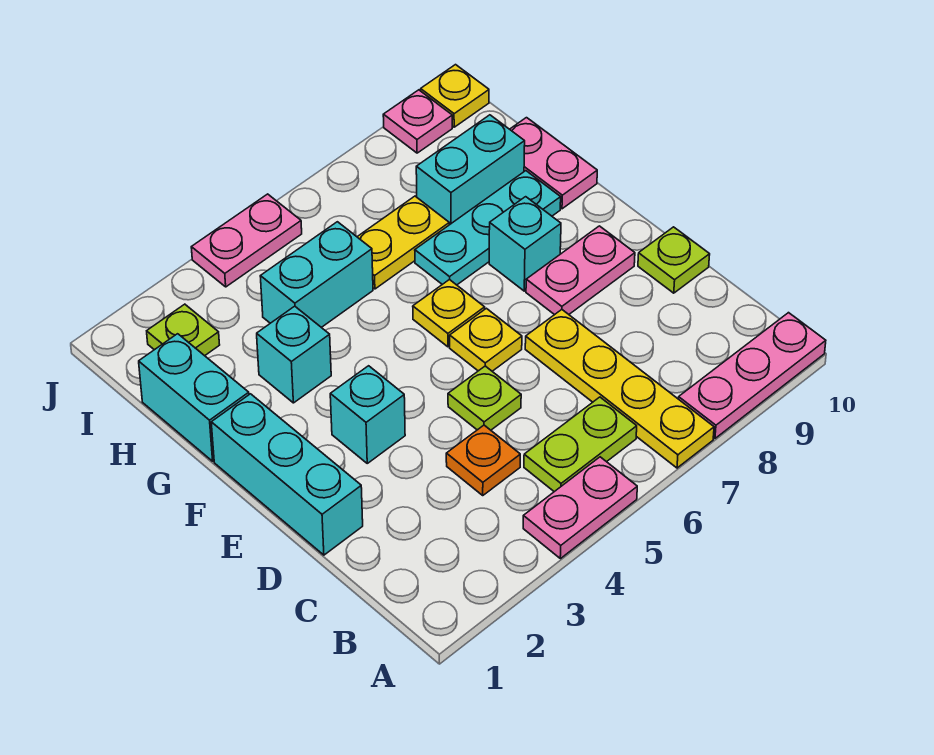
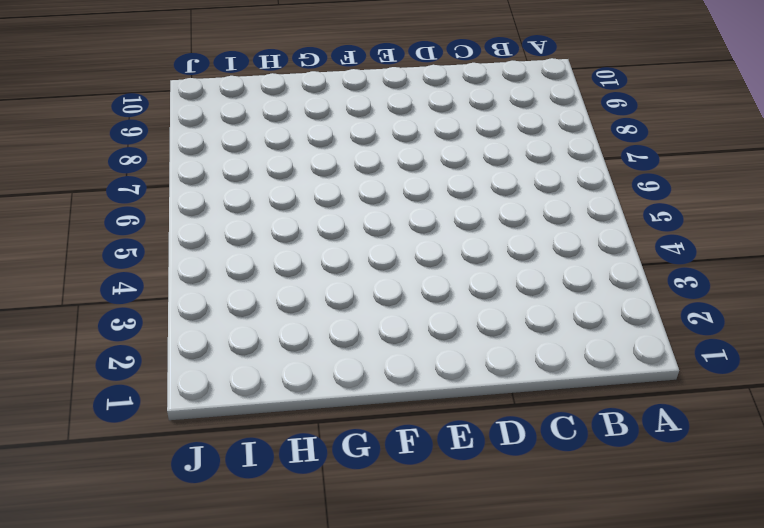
none -> pink 1x2 plate [523,457,637,559]
none -> yellow 1x4 plate [525,310,714,468]
none -> pink 1x3 plate [679,313,826,438]

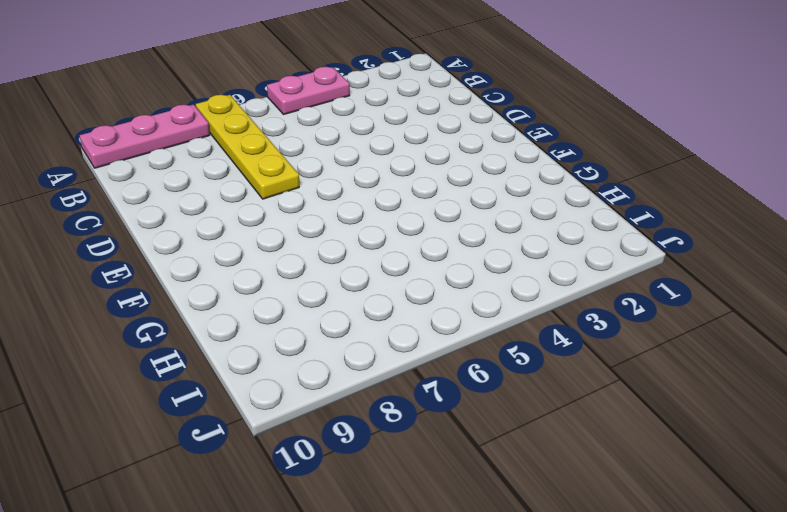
none -> lime 1x2 plate [524,397,637,492]
none -> orange 1x1 plate [446,425,520,495]
none -> cyan 1x3 brick [211,394,363,555]

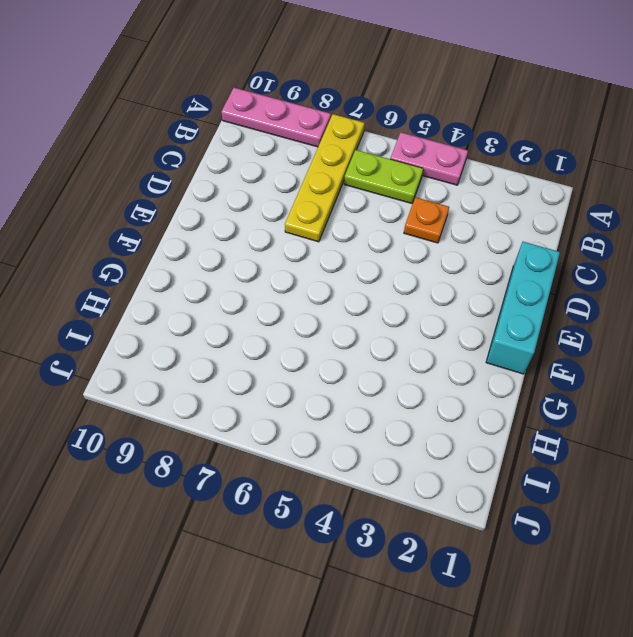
none -> lime 1x1 plate [448,366,521,430]
none -> lime 1x1 plate [638,227,710,293]
none -> cyan 1x1 brick [330,366,405,463]

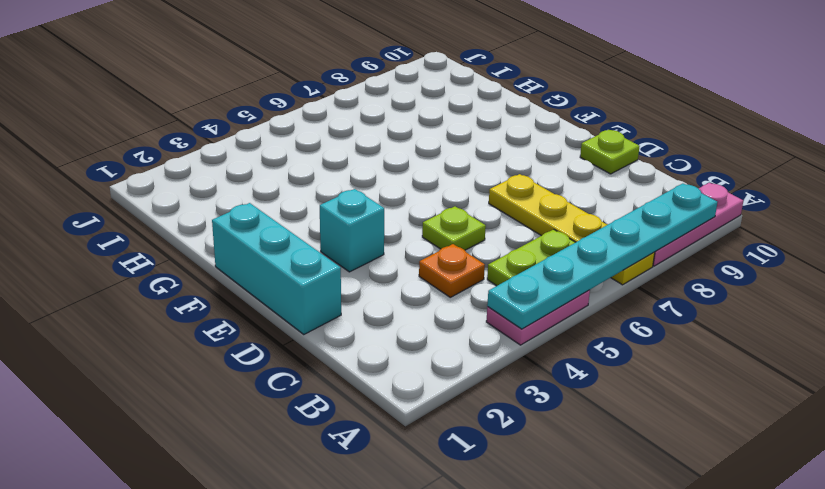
cyan 1x6 plate [487,184,717,329] -> none
none -> yellow 1x1 plate [450,308,522,371]
none -> pink 1x2 plate [526,226,635,315]
none -> yellow 1x1 plate [413,279,485,347]

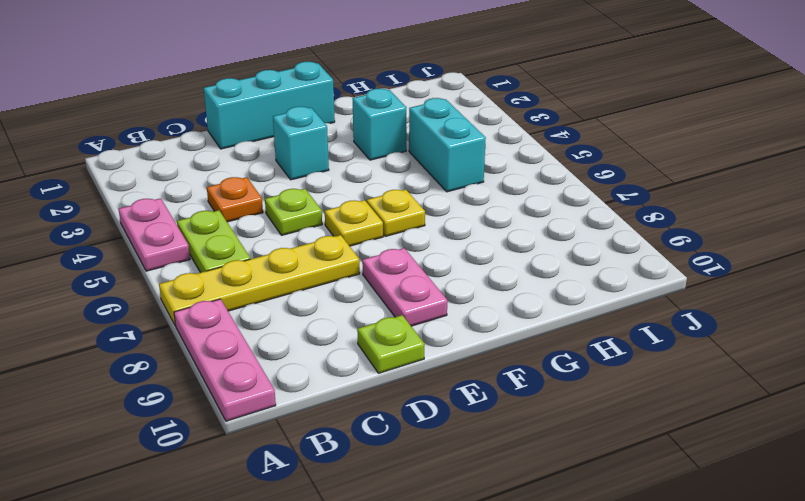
none -> cyan 1x1 brick [489,197,561,291]
none -> cyan 1x2 brick [139,334,249,461]
none -> cyan 1x3 plate [415,171,561,285]

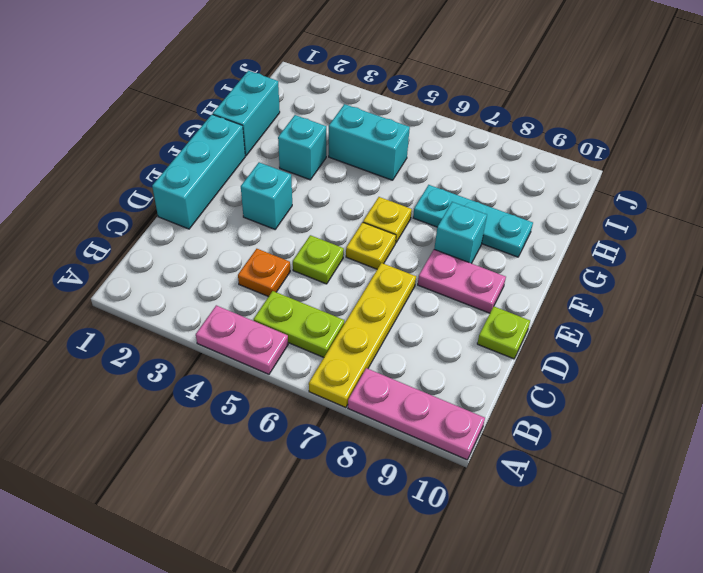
none -> pink 1x2 plate [510,118,597,209]
none -> yellow 1x2 plate [357,196,449,289]
none -> cyan 1x2 brick [416,115,525,225]

